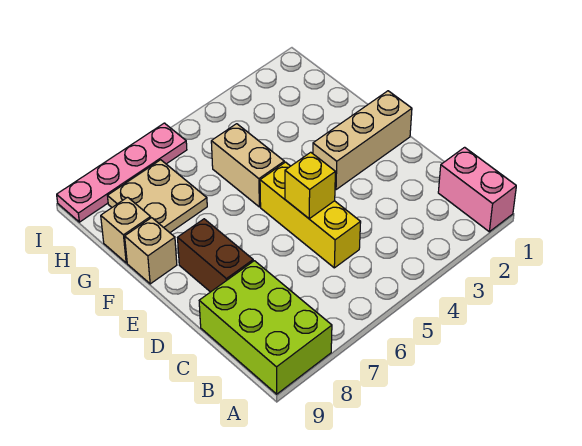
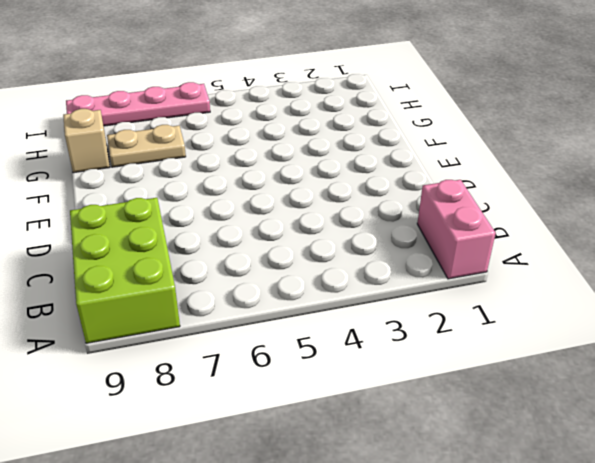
tan 1x2 plate [107,125,186,167] -> tan 2x2 plate [108,160,207,233]
none -> yellow 1x3 brick [260,162,361,268]
none -> brown 1x2 brick [178,219,253,292]

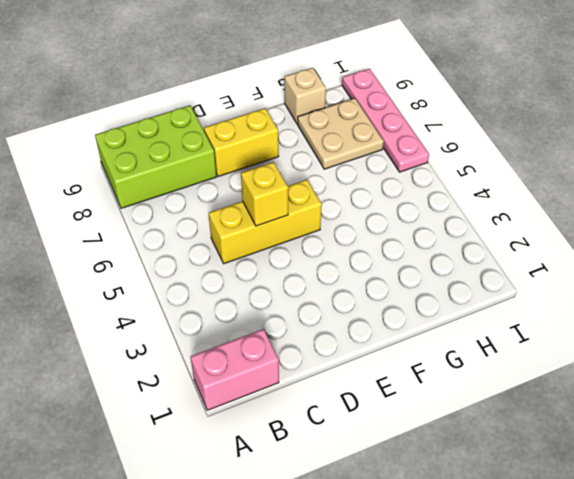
yellow 1x2 brick [204,108,279,177] -> brown 1x2 brick [178,219,253,292]
none -> tan 1x3 brick [313,91,412,190]
none -> tan 1x2 brick [211,124,284,207]

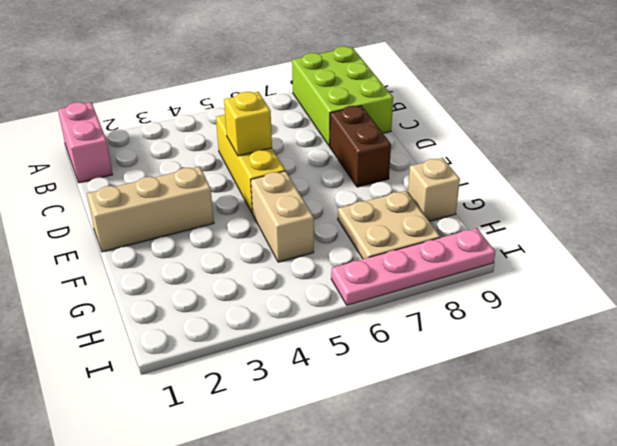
none -> tan 1x1 brick [125,218,177,284]

